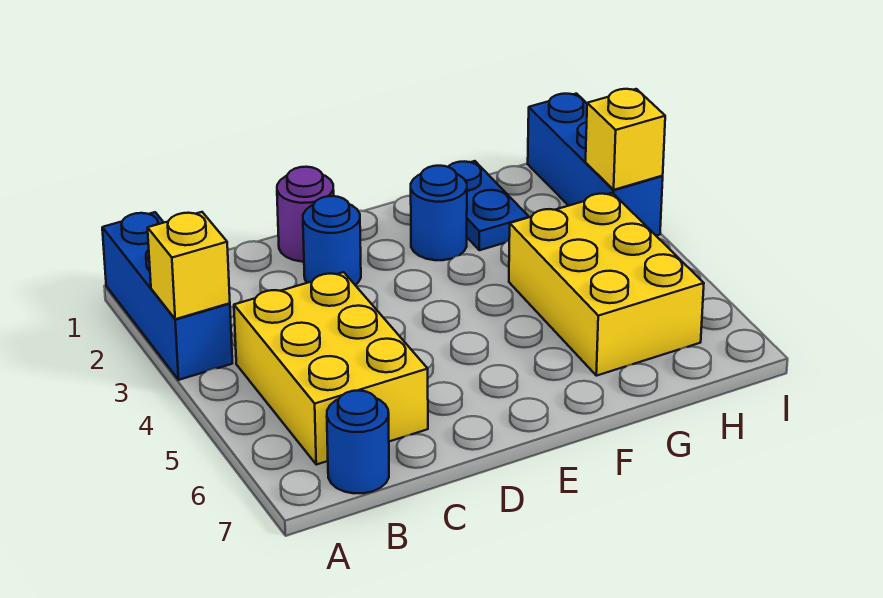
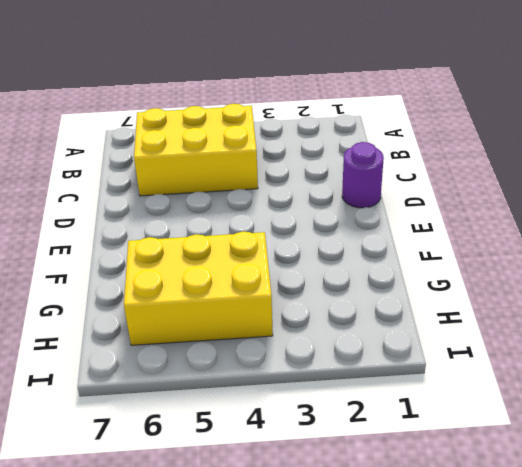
none -> blue 1x3 brick [102,212,232,380]
none -> blue 1x1 round brick [327,390,389,493]

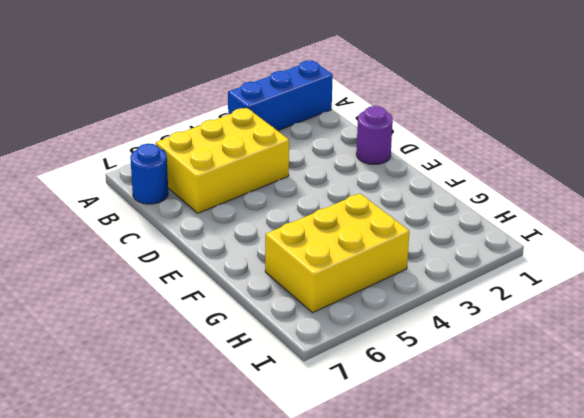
none -> blue 1x1 round brick [303,196,361,285]
none -> blue 1x1 round brick [411,166,467,260]

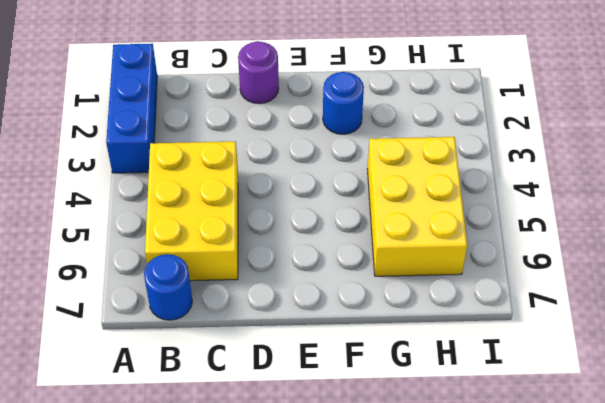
none -> blue 1x1 round brick [303,196,361,285]
none -> blue 1x2 plate [448,161,529,250]

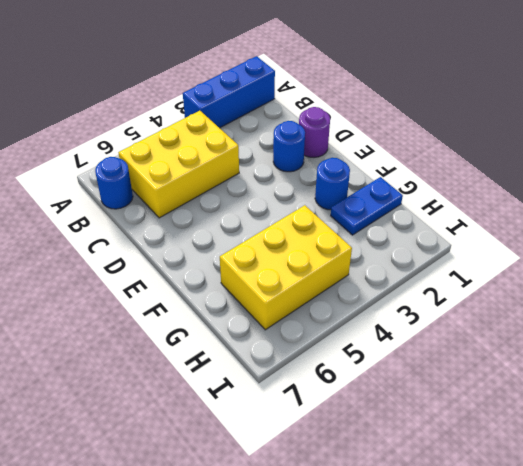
none -> blue 1x3 brick [528,94,663,236]
none -> yellow 1x1 brick [148,212,230,319]

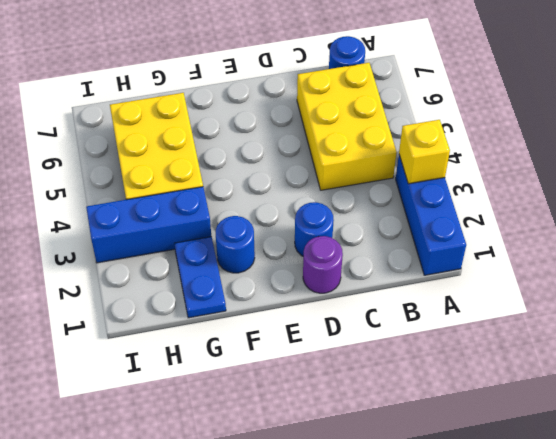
blue 1x3 brick [86,187,211,263] -> blue 1x3 brick turned to [528,94,663,236]
none -> yellow 1x1 brick [586,89,665,190]

